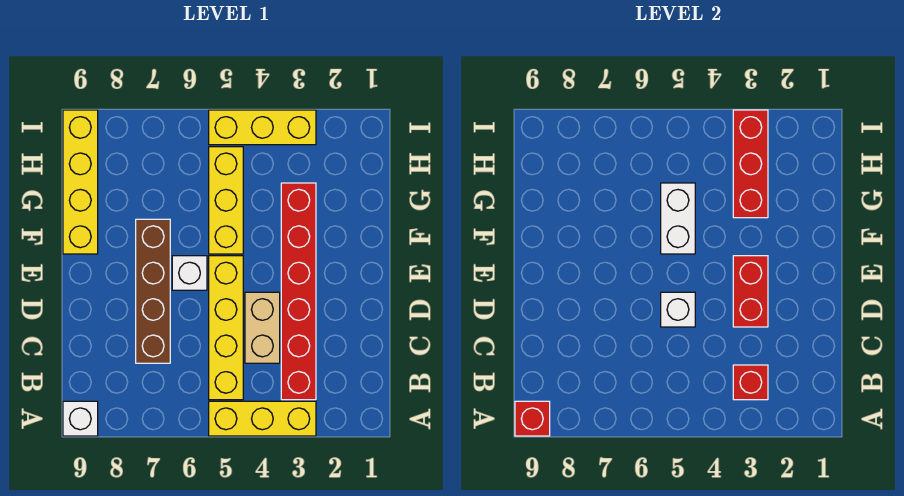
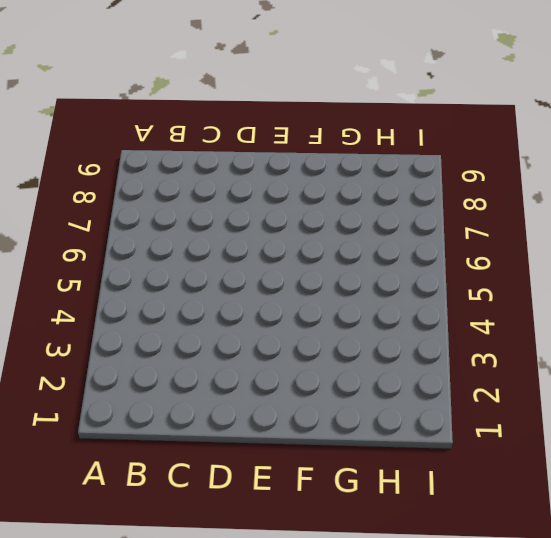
none -> yellow 1x3 brick [209,401,316,436]
none -> white 1x1 brick [63,401,98,436]
none -> red 1x6 brick [281,183,316,400]

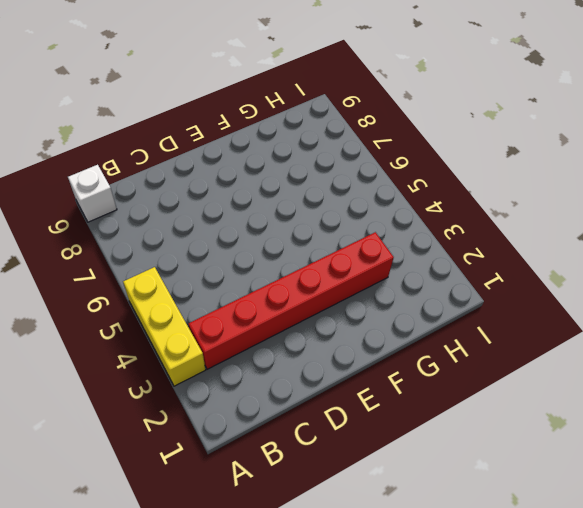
none -> yellow 1x4 brick [209,256,243,400]
none -> tan 1x2 brick [245,292,280,363]
none -> brown 1x4 brick [136,219,170,363]

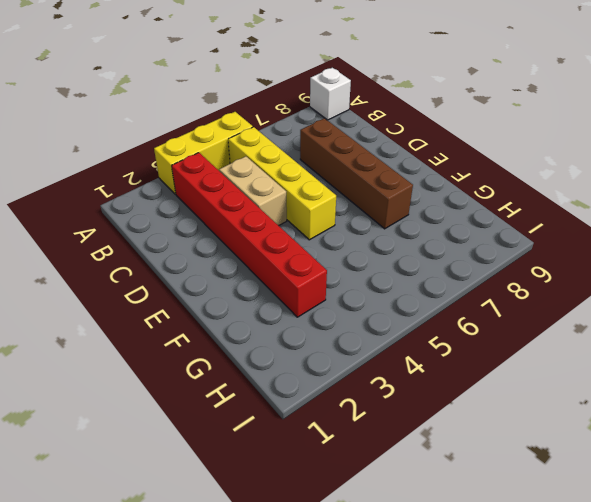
none -> white 1x1 brick [172,256,207,290]
none -> yellow 1x3 brick [209,147,243,254]
none -> yellow 1x4 brick [63,110,98,254]

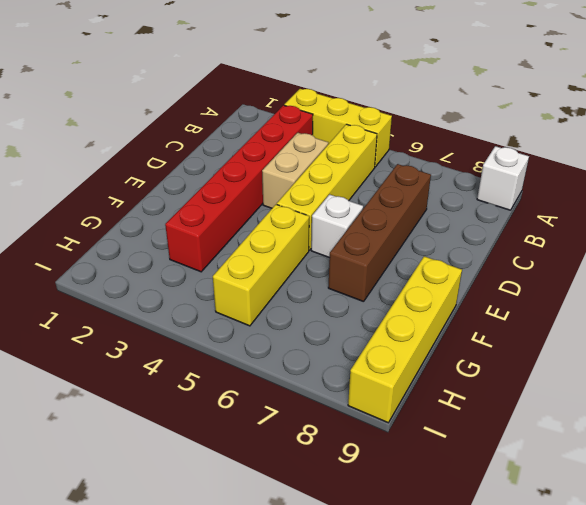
none -> yellow 1x3 brick [209,110,316,145]
none -> red 1x1 brick [515,401,550,436]
none -> red 1x1 brick [733,365,768,400]

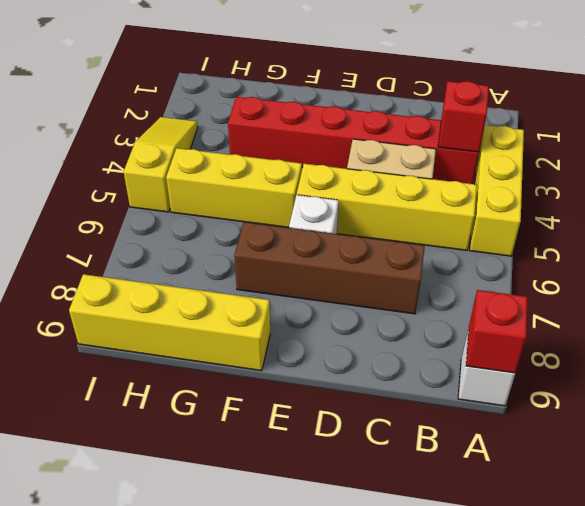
yellow 1x3 slope [124,117,198,212] -> yellow 1x3 brick [209,110,316,145]
none -> red 1x2 brick [733,256,768,327]
none -> white 1x1 brick [661,292,695,327]
none -> white 1x2 brick [661,183,695,254]

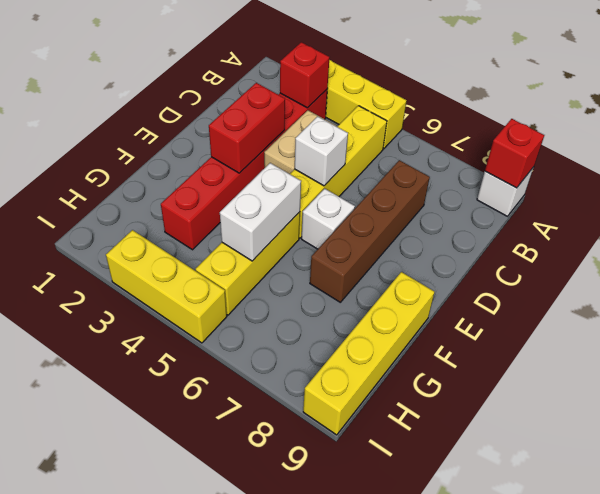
none -> red 1x3 brick [733,110,768,218]

